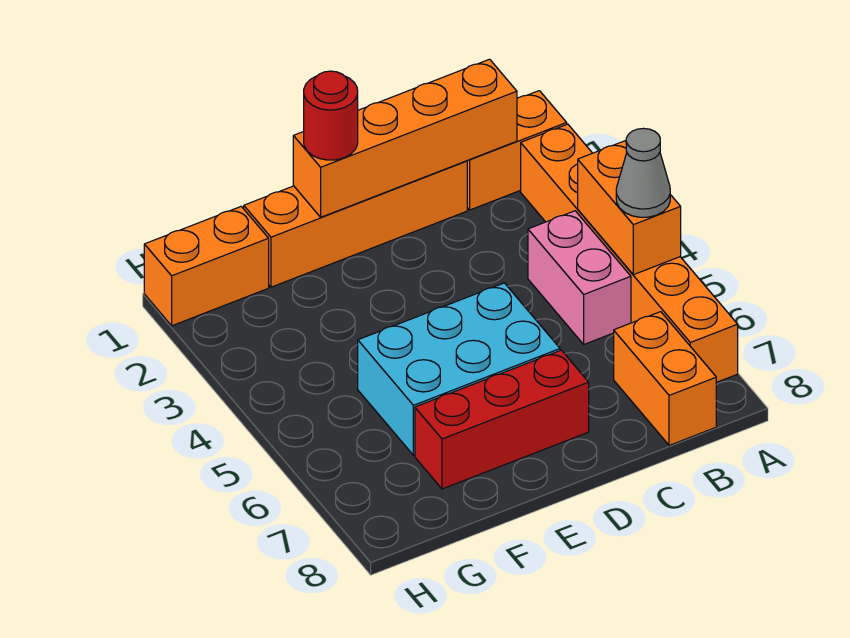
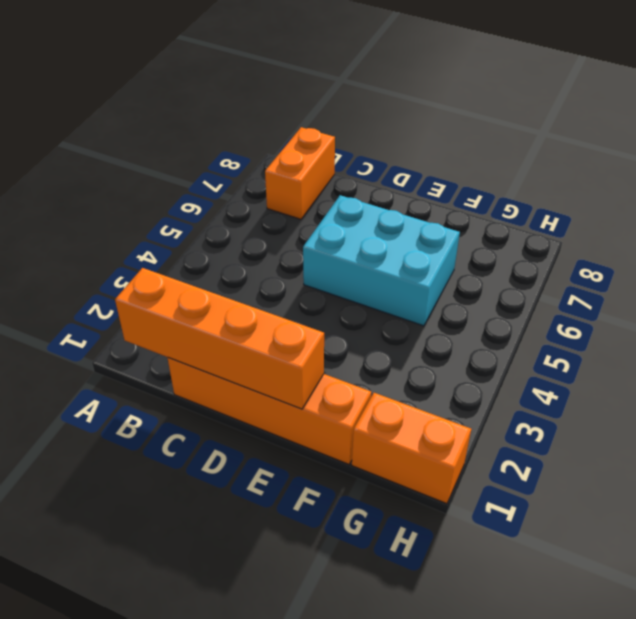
none -> orange 1x2 brick [467,91,567,210]
none -> orange 1x6 brick [521,124,738,382]
none -> pink 1x2 brick [528,211,631,344]

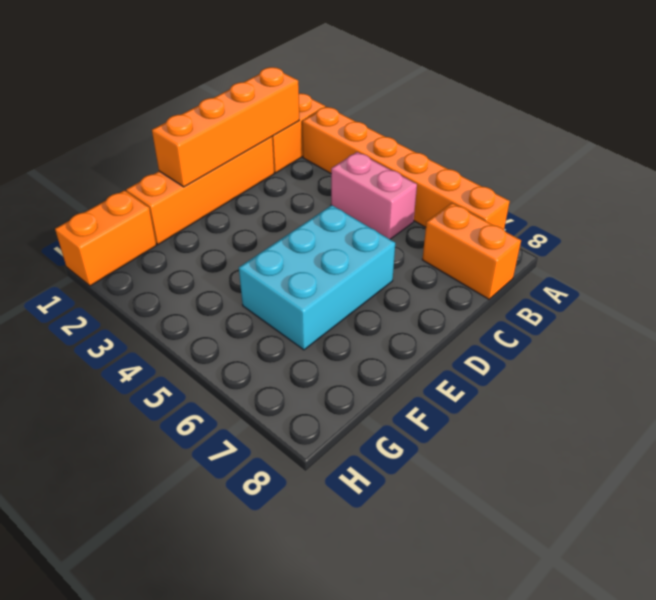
none -> red 1x3 brick [415,350,589,489]
none -> orange 1x2 brick [578,141,681,275]
none -> grey 1x1 cone [616,128,670,217]

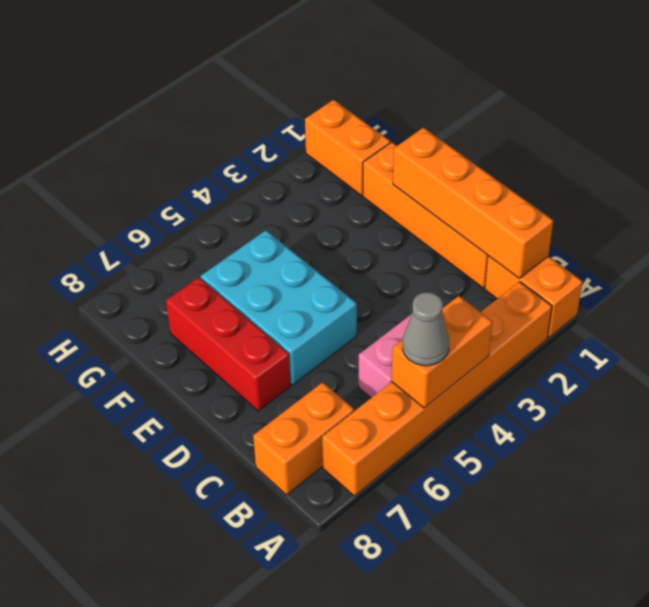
none -> red 1x1 round brick [304,71,358,160]

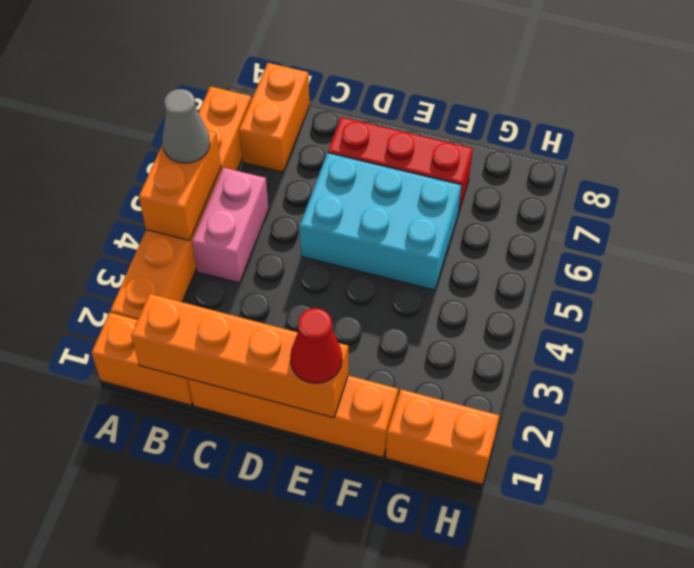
red 1x1 cone [290,308,342,383] -> red 1x1 round brick [304,71,358,160]

